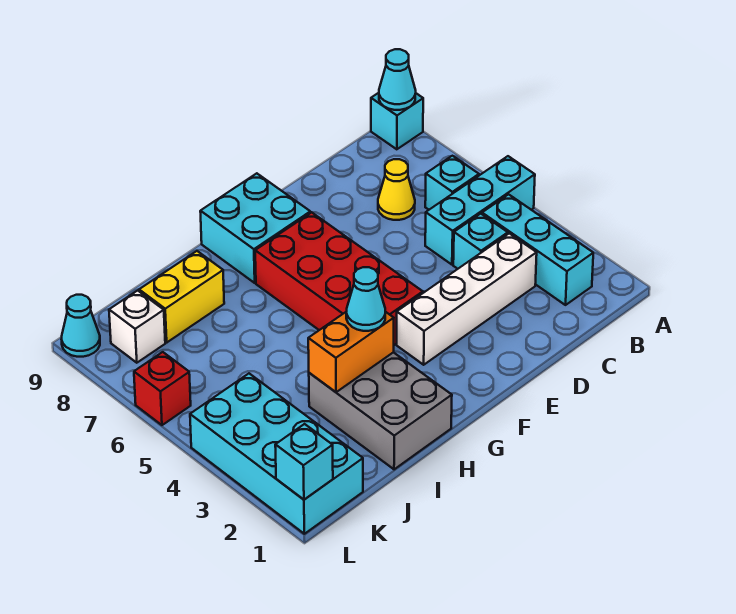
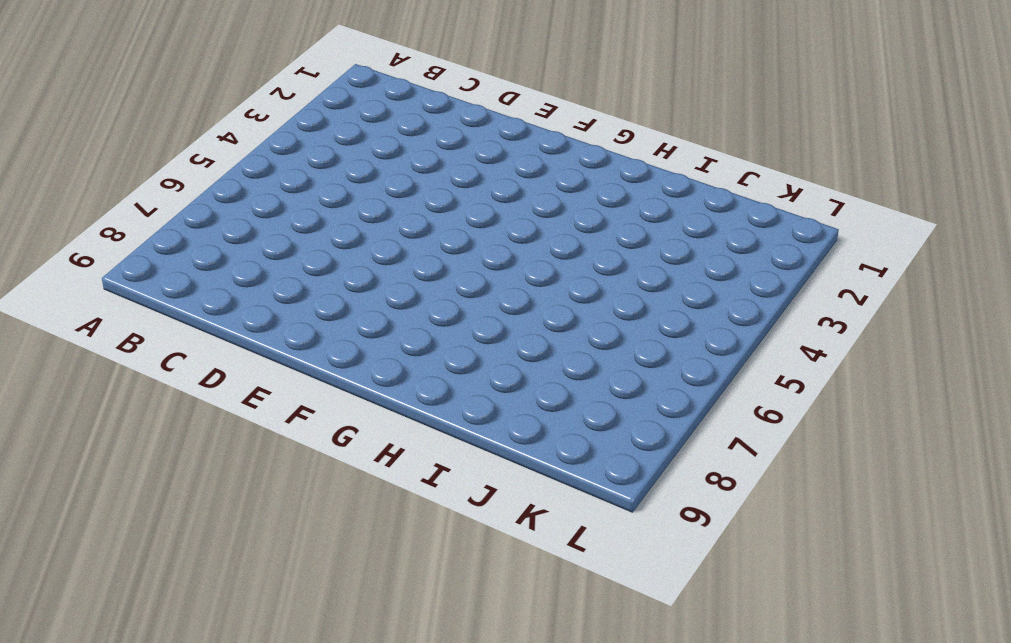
none -> cyan 1x3 brick [425,156,535,265]
none -> cyan 1x1 brick [371,93,423,149]
none -> cyan 1x3 brick [482,194,593,305]

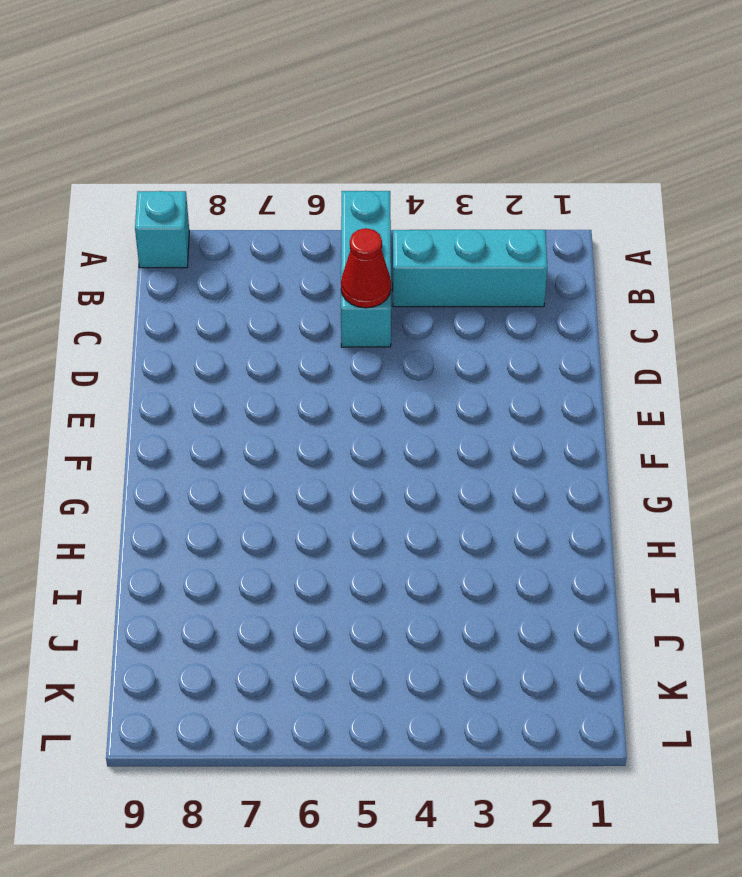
red 1x1 cone [341,228,391,308] -> none
none -> cyan 1x1 brick [425,156,479,210]
none -> white 1x4 brick [397,233,537,365]
none -> cyan 1x1 brick [453,214,508,269]

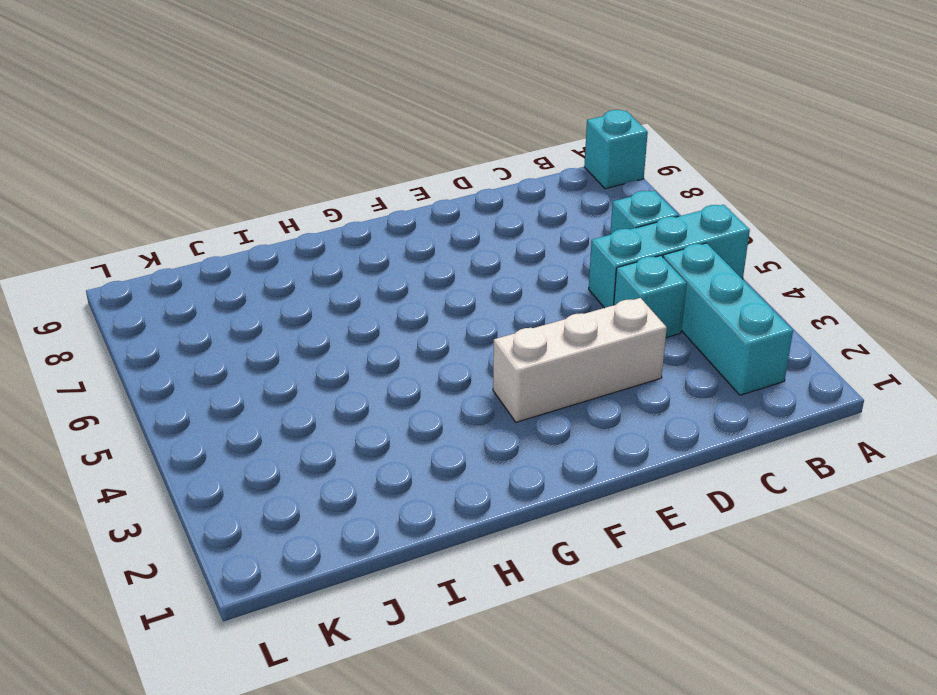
white 1x3 brick [493,298,667,422] -> white 1x4 brick [397,233,537,365]
none -> yellow 1x1 cone [378,159,415,220]
none -> red 2x4 brick [255,212,423,345]
none -> cyan 2x2 brick [200,173,310,283]

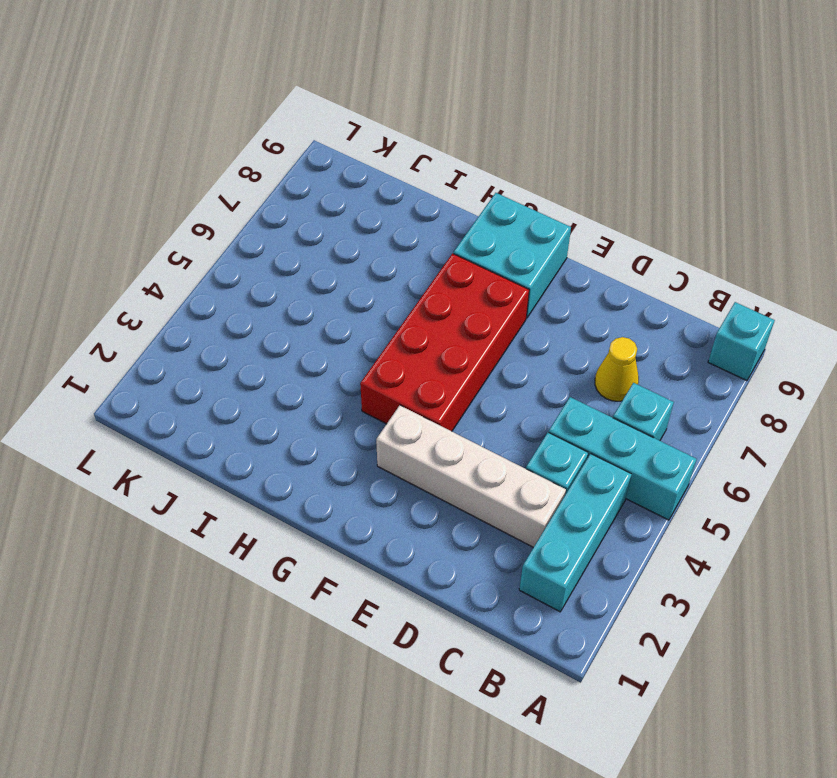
none -> grey 2x3 brick [309,352,452,469]
none -> yellow 1x2 brick [139,251,224,342]
none -> cyan 2x4 brick [190,374,363,534]

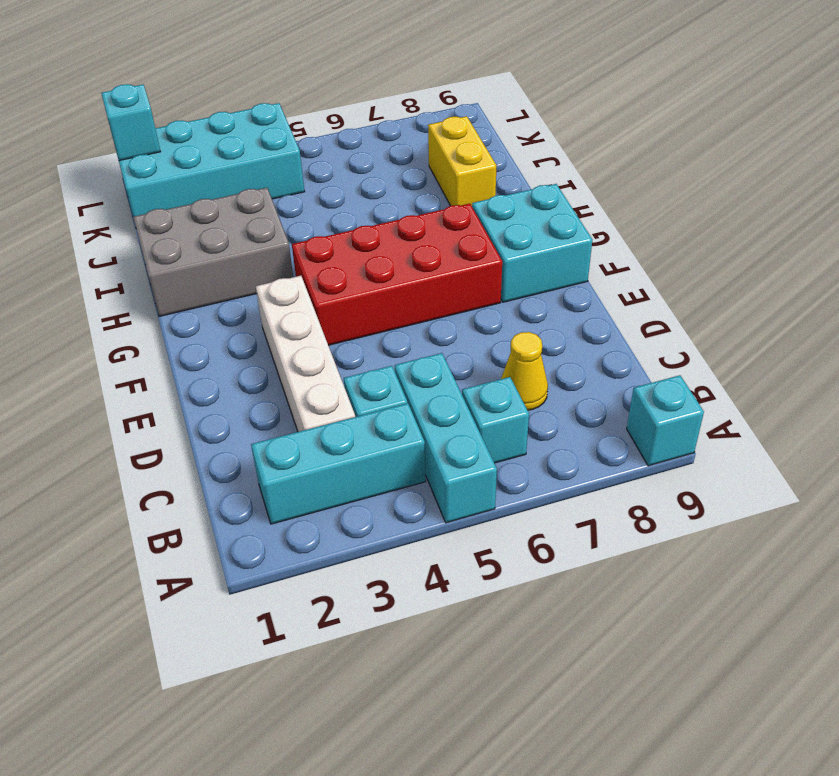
none -> white 1x1 brick [109,290,165,363]
none -> red 1x1 brick [134,352,191,425]
none -> cyan 1x1 cone [62,295,100,357]

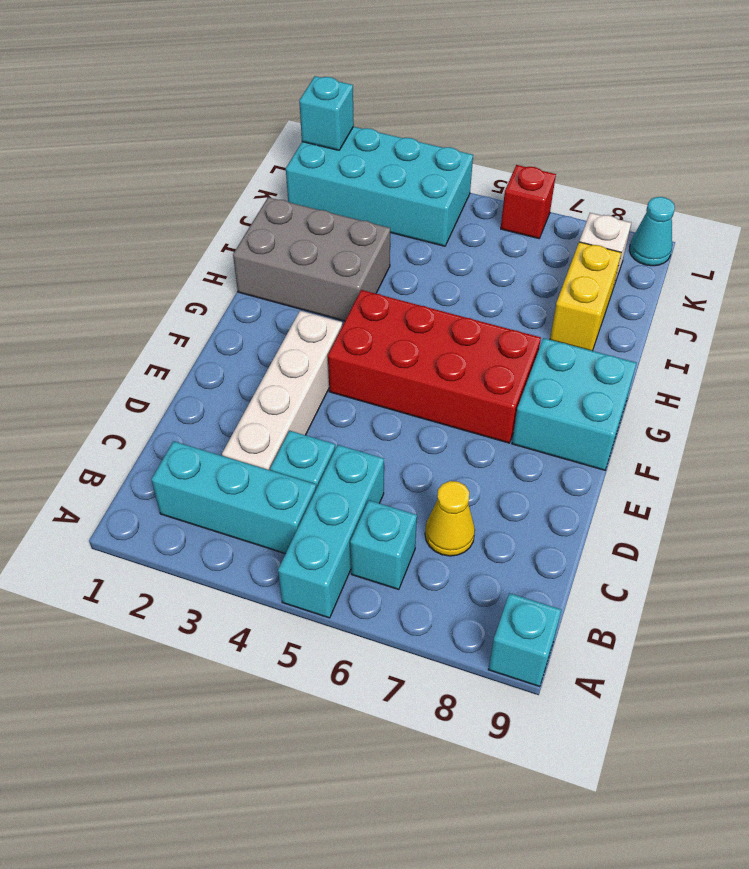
none -> cyan 1x1 cone [379,49,416,110]
none -> orange 1x2 brick [308,311,394,392]
none -> cyan 1x1 cone [346,267,385,331]

